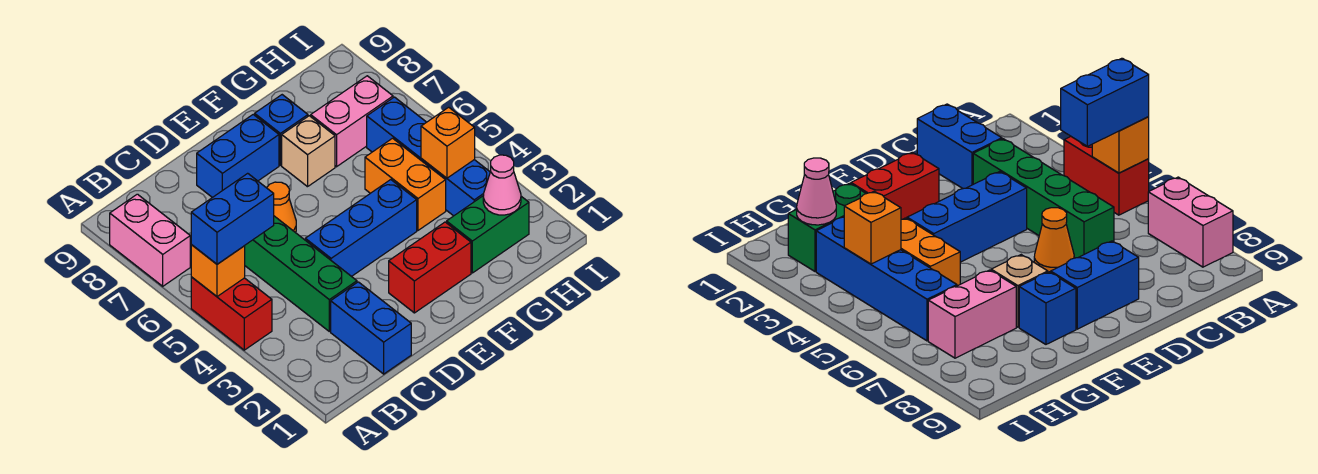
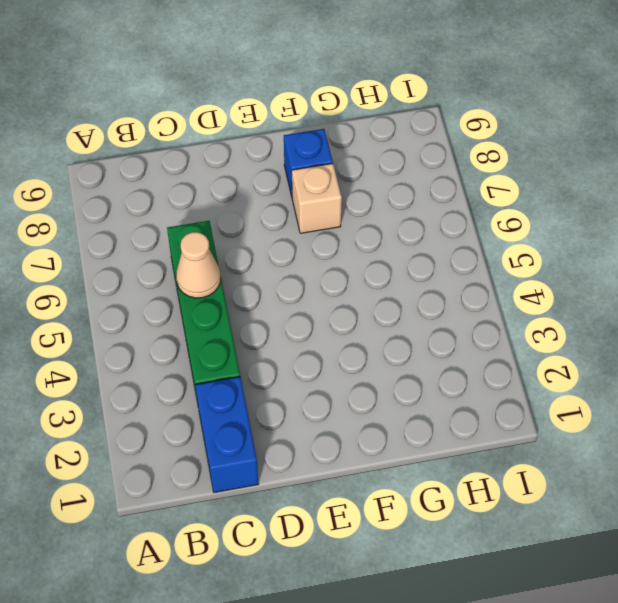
tan 1x1 cone [176,232,221,298] -> none
none -> red 1x2 brick [191,277,272,350]
none -> pink 1x2 brick [110,194,190,286]
none -> blue 1x3 brick [305,180,417,277]

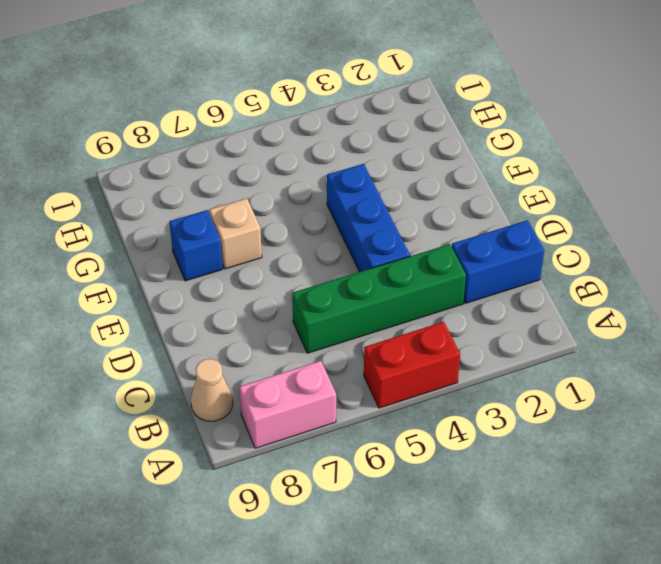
tan 1x1 cone [191,359,233,421] -> none
none -> orange 1x1 cone [267,182,296,233]
none -> blue 1x2 brick [197,115,279,198]
none -> red 1x2 brick [389,222,471,313]

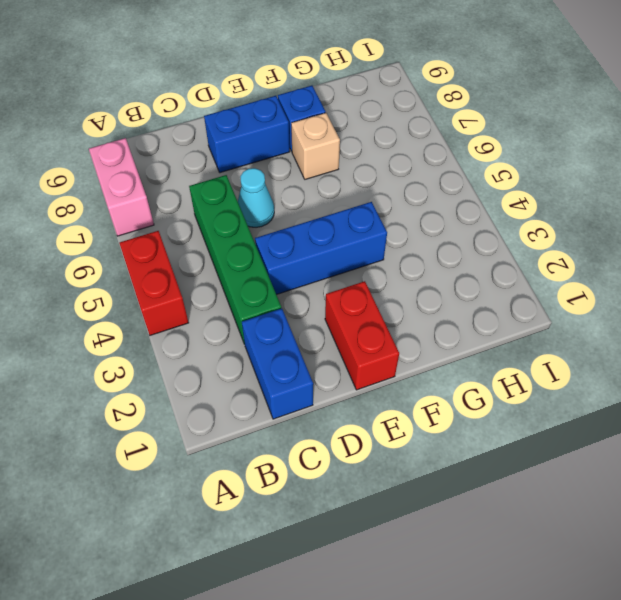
cyan 1x1 cone [238,168,274,227] -> orange 1x1 cone [267,182,296,233]
red 1x2 brick [325,281,399,390] -> red 1x2 brick turned to [389,222,471,313]
none -> green 1x2 brick [447,195,529,273]
none -> orange 1x2 brick [365,138,446,230]
none -> pink 1x2 brick [311,76,393,167]

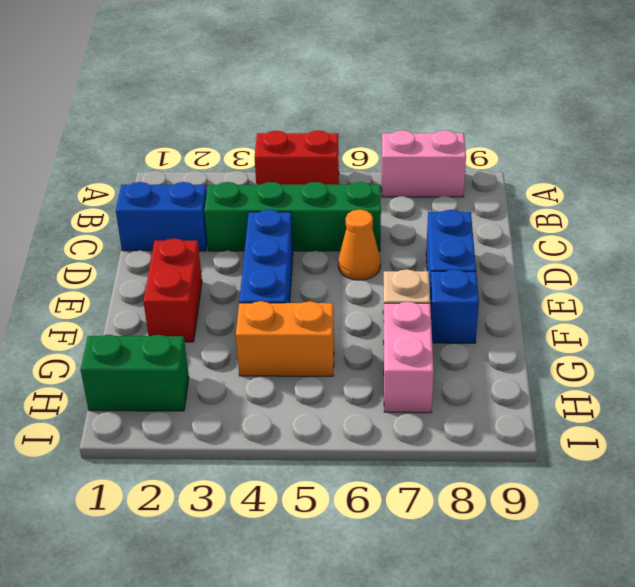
green 1x2 brick [80,335,189,411] -> green 1x2 brick turned to [447,195,529,273]
none -> blue 1x4 brick [367,97,490,216]
none -> orange 1x1 brick [191,245,245,297]
none -> pink 1x1 cone [483,155,521,215]

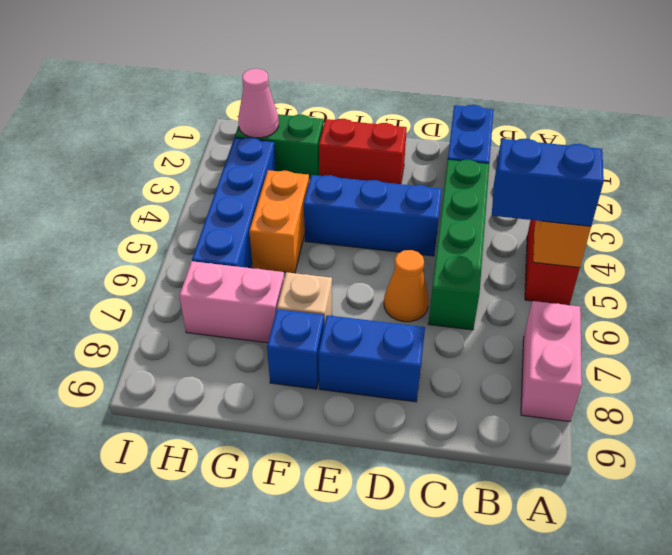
none -> orange 1x1 brick [421,107,475,178]

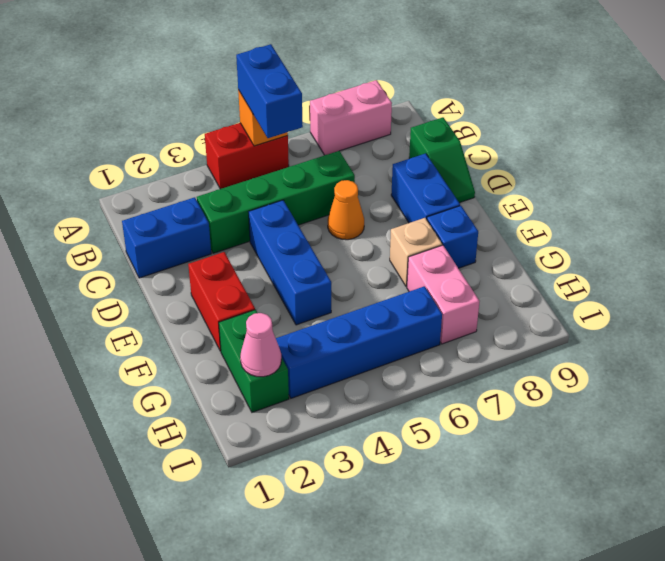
green 1x2 slope [409,117,475,203] -> none
none -> orange 1x2 brick [365,138,446,230]
none -> orange 1x1 brick [421,107,475,178]

